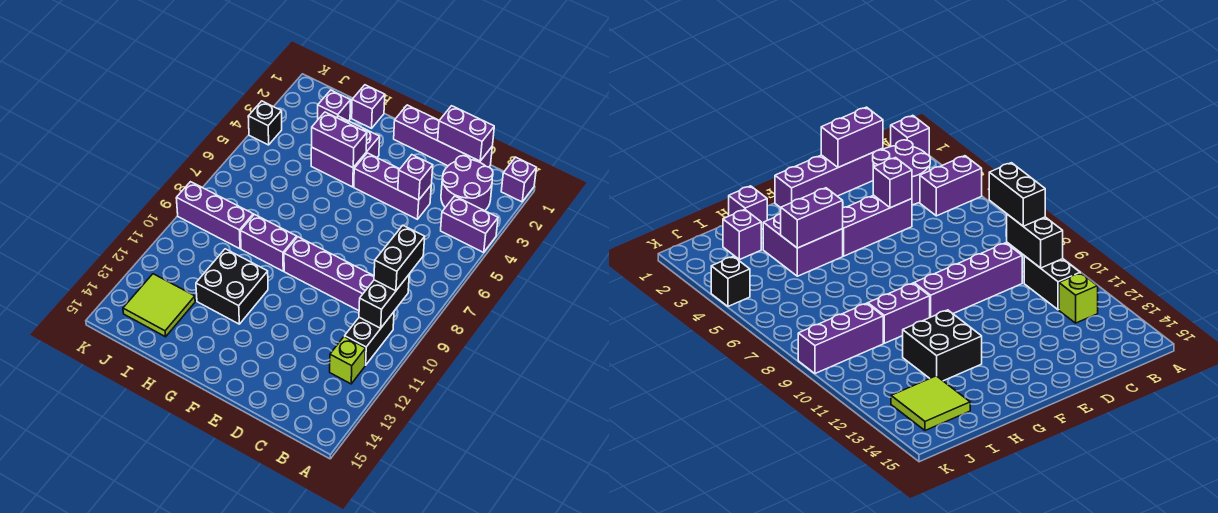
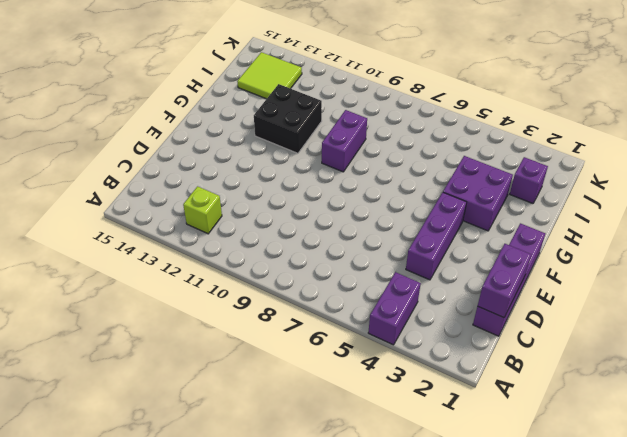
none -> purple 1x1 brick [501,157,536,202]
none -> purple 2x2 round brick [441,156,493,211]
none -> black 1x2 brick [345,312,394,365]

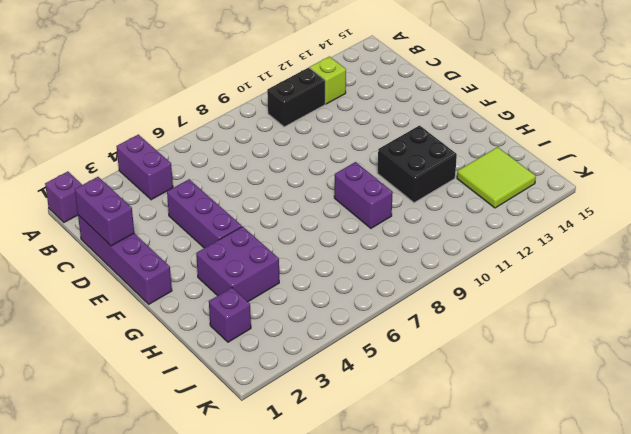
none -> purple 2x2 round brick [441,156,493,211]
none -> purple 1x4 brick [284,237,374,311]
none -> purple 1x1 brick [352,85,385,128]

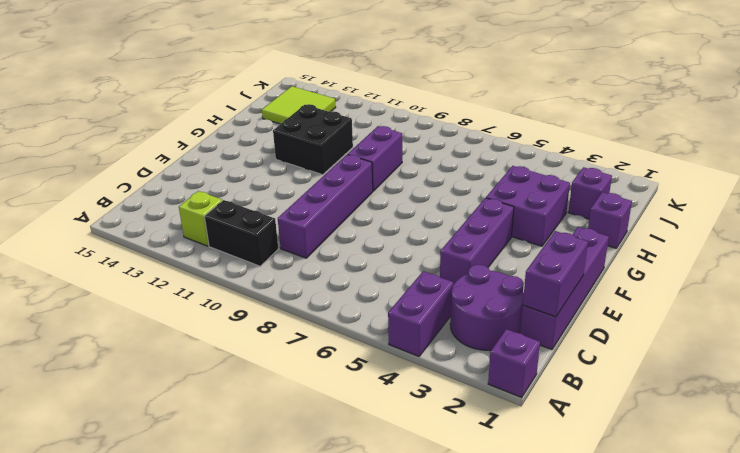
none -> purple 1x3 brick [176,182,253,249]
none -> black 1x1 brick [248,101,282,145]
none -> black 1x2 brick [359,275,409,328]

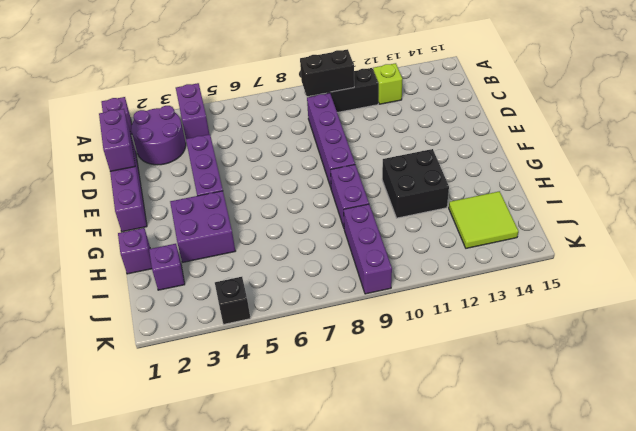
none -> purple 1x1 brick [398,155,433,200]
none -> purple 1x2 brick [312,112,367,168]
none -> black 1x2 brick [374,225,425,291]

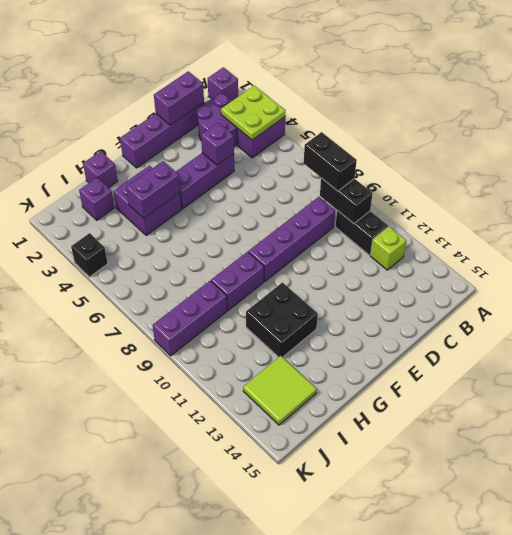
lime 2x2 plate [221,86,286,140] -> none

